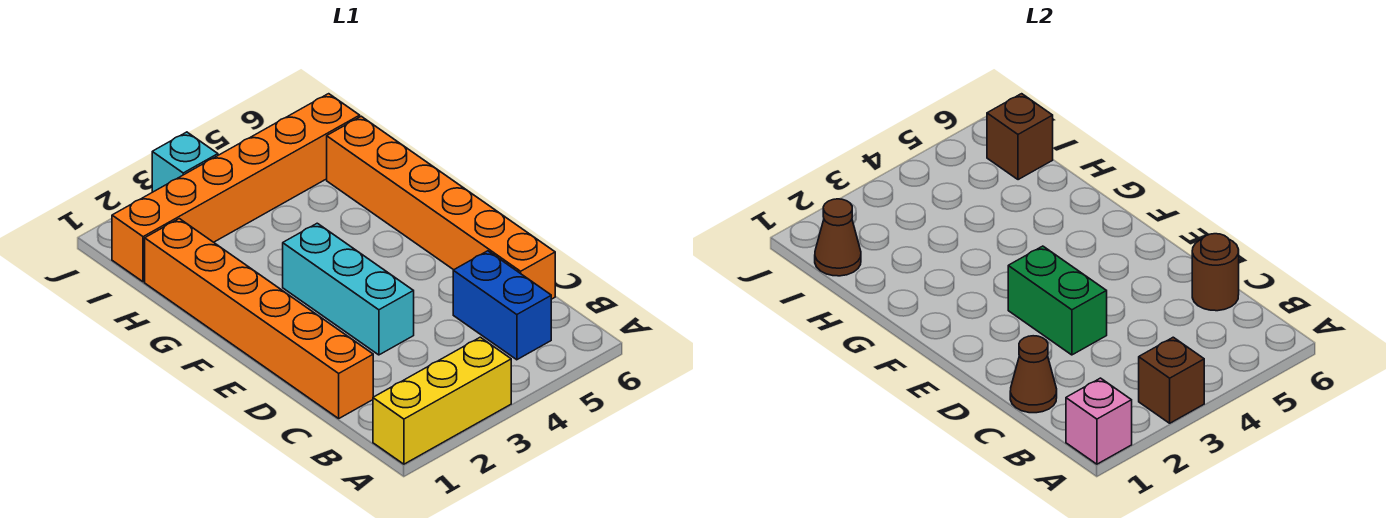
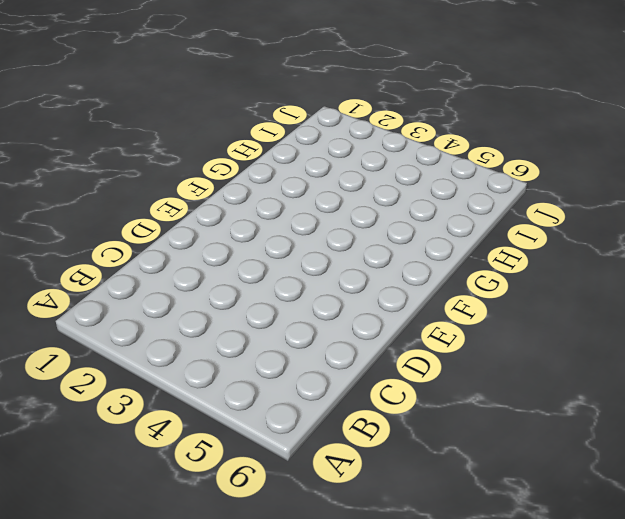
none -> yellow 1x3 brick [373,337,511,464]
none -> blue 1x2 brick [453,251,551,360]
none -> orange 1x6 brick [145,219,373,418]

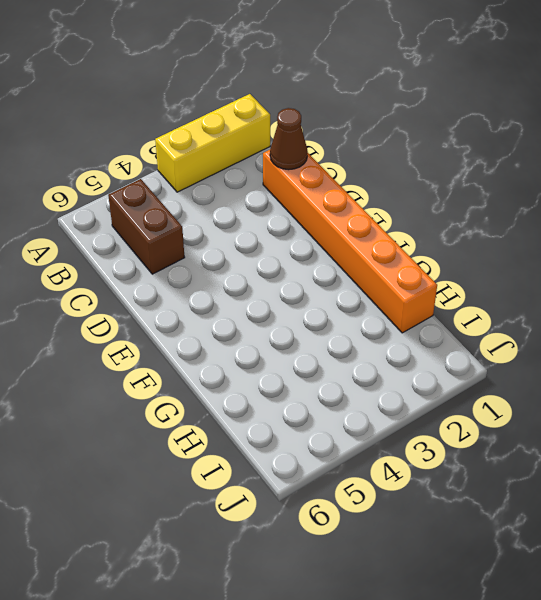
brown 1x2 brick [108,179,185,274] -> blue 1x2 brick [453,251,551,360]
none -> orange 1x6 brick [327,116,555,299]
none -> cyan 1x3 brick [283,223,414,355]
none -> orange 1x6 brick [112,94,360,282]

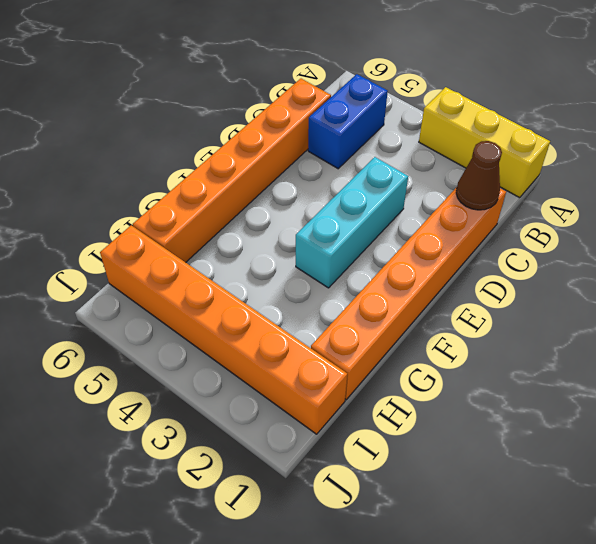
none -> cyan 1x1 brick [152,132,218,192]
none -> pink 1x1 brick [1066,378,1132,464]
none -> brown 1x1 brick [1139,337,1204,423]

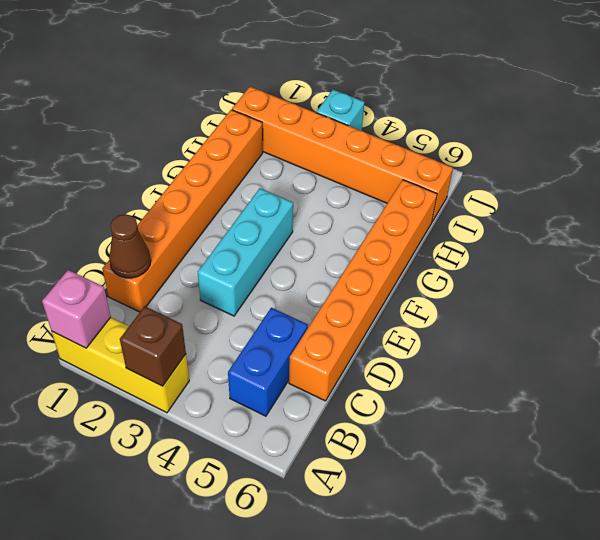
none -> brown 1x1 round brick [1192,234,1239,311]
none -> green 1x2 brick [1008,246,1107,355]
none -> brown 1x1 cone [815,199,861,276]

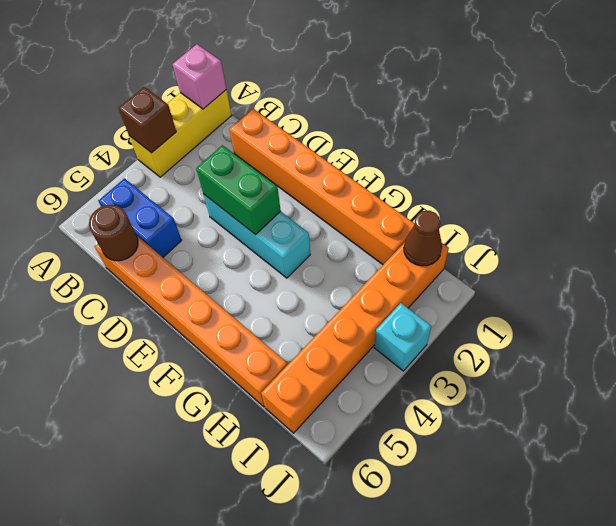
none -> brown 1x1 cone [1010,336,1057,413]
none -> brown 1x1 brick [987,94,1053,180]

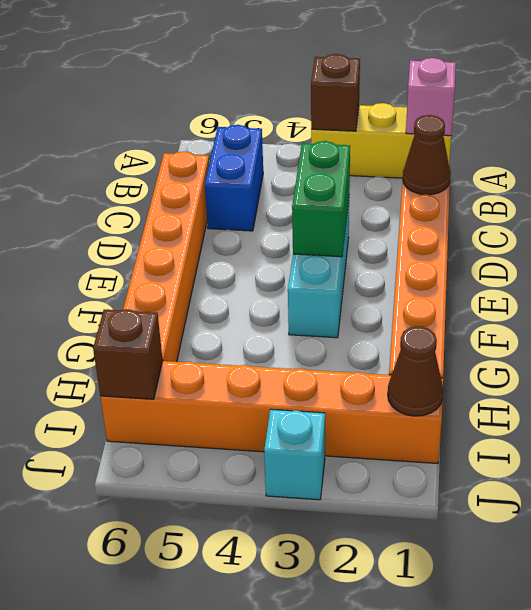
none -> brown 1x1 round brick [1192,234,1239,311]

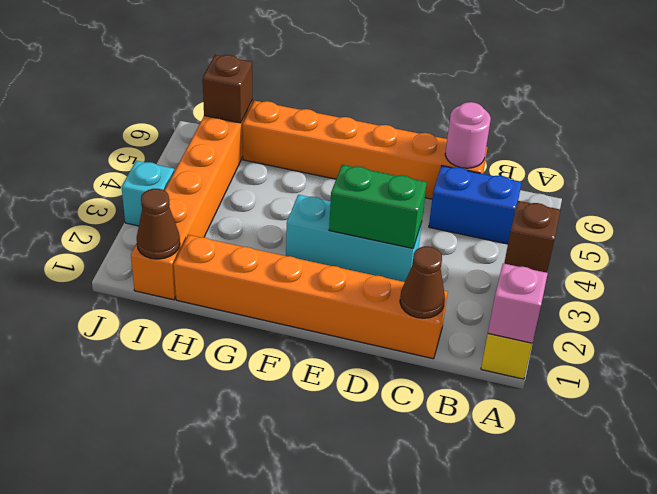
pink 1x1 round brick [445,102,491,168] -> brown 1x1 round brick [1192,234,1239,311]

